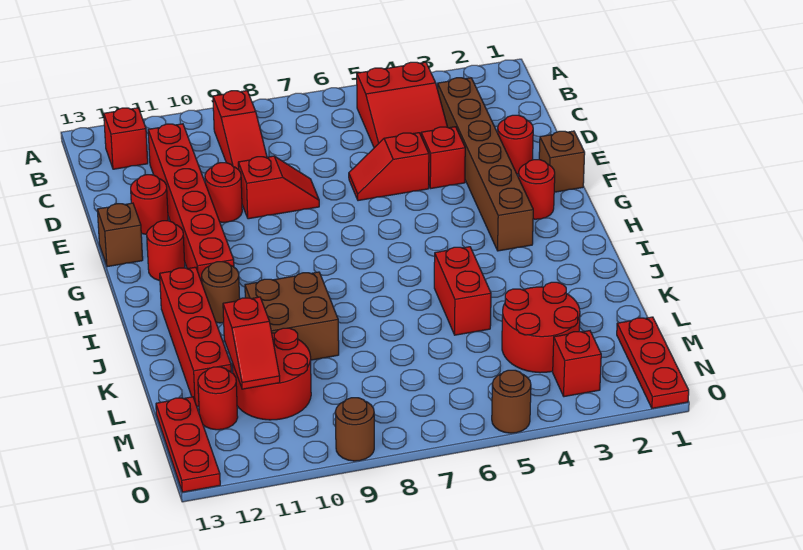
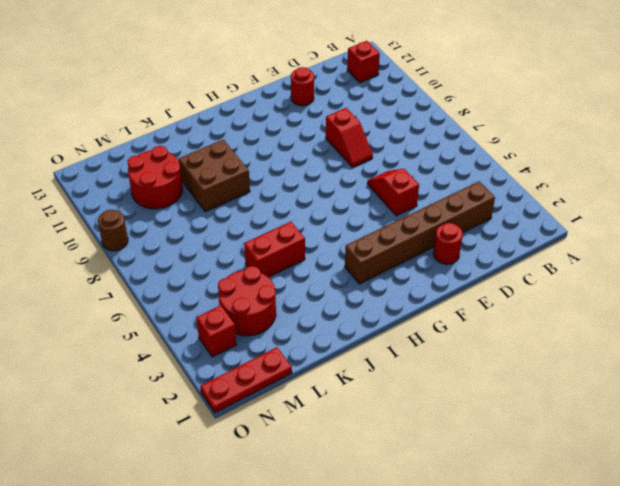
none -> red 2x3 slope [357,62,447,148]
none -> red 1x3 slope [213,91,267,170]
none -> red 1x6 brick [148,124,234,282]

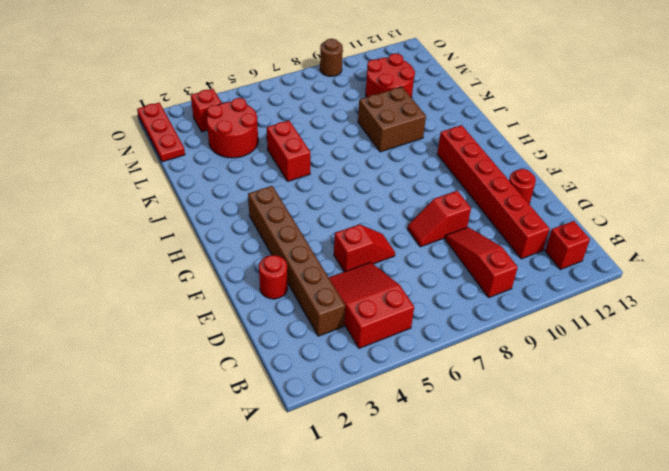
none -> red 1x1 brick [421,127,465,188]
none -> red 1x1 round brick [205,163,242,222]
none -> brown 1x1 brick [539,131,585,192]

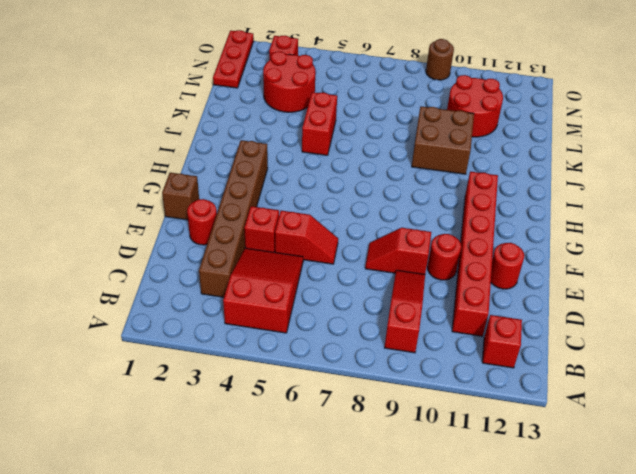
none -> brown 1x1 brick [97,203,143,267]
none -> red 1x1 round brick [518,160,555,219]
none -> red 1x1 round brick [147,221,185,281]

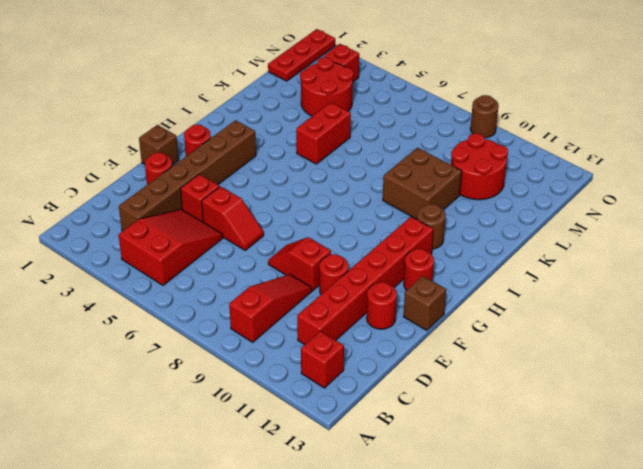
none -> red 1x4 brick [160,267,231,407]
none -> red 1x1 round brick [198,367,238,430]
none -> red 1x3 plate [156,397,220,492]

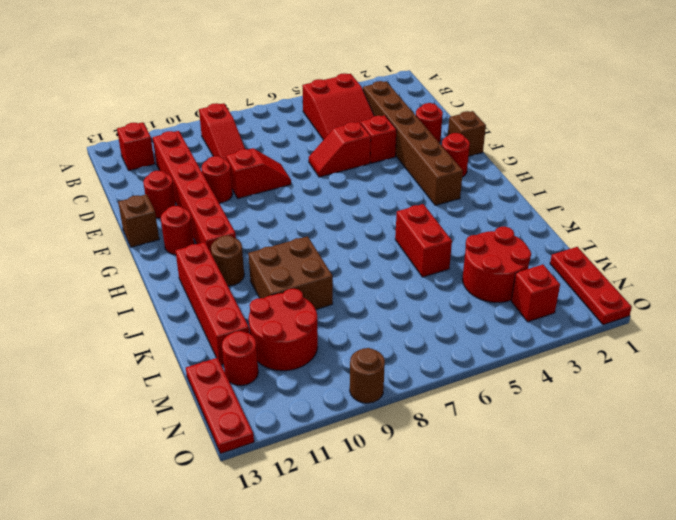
none -> brown 1x1 round brick [492,370,531,433]
none -> red 1x2 slope [223,297,280,389]

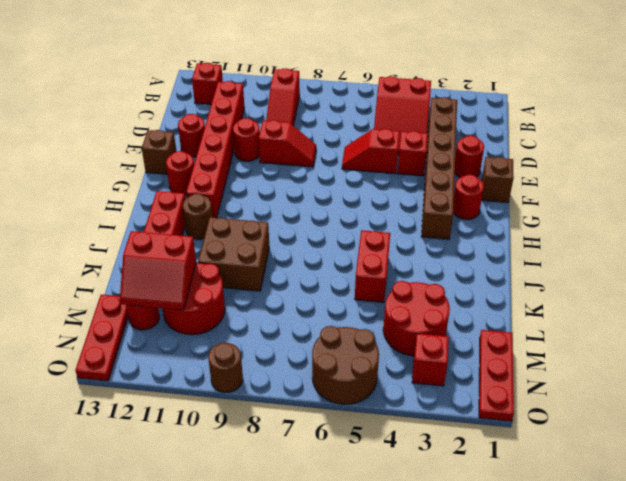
red 2x2 slope [120,231,196,310] -> red 1x2 slope [223,297,280,389]
brown 2x2 round brick [312,326,379,404] -> brown 1x1 round brick [492,370,531,433]

